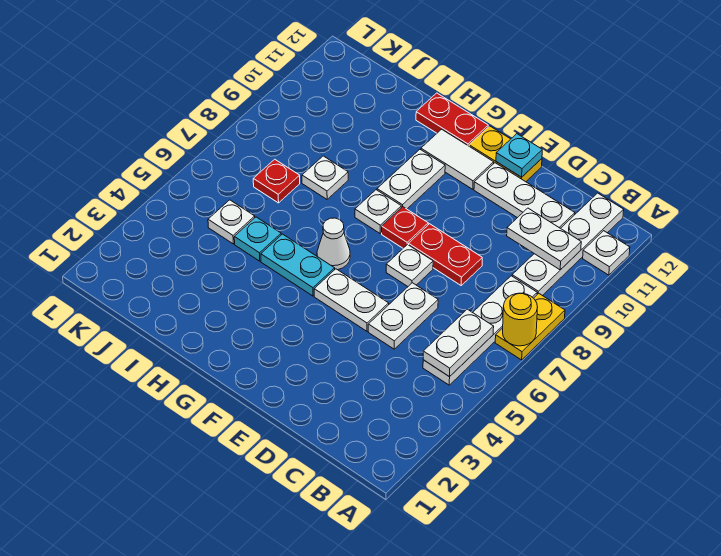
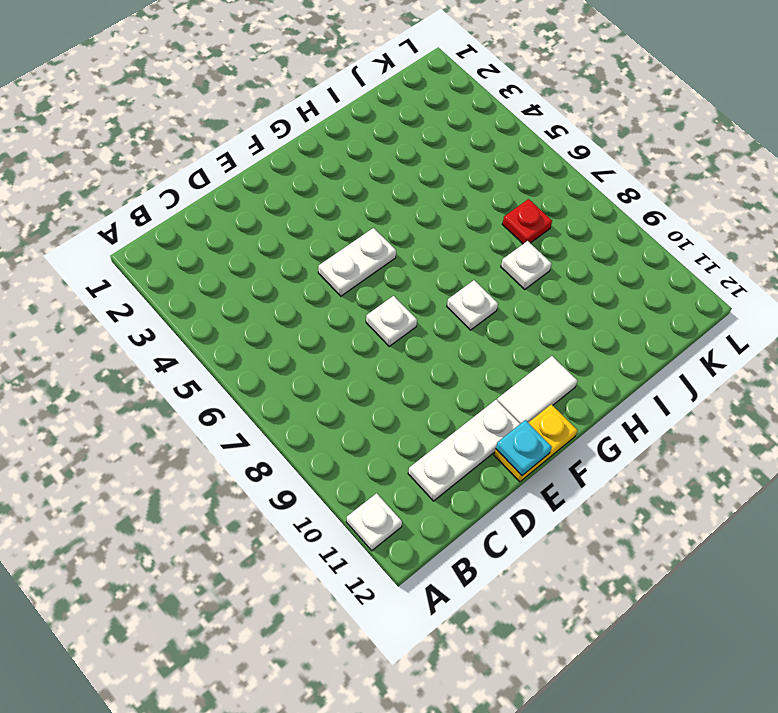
none -> yellow 1x2 plate [495,293,565,360]
none -> white 1x4 plate [423,276,537,385]
none -> white 1x4 plate [512,193,624,296]

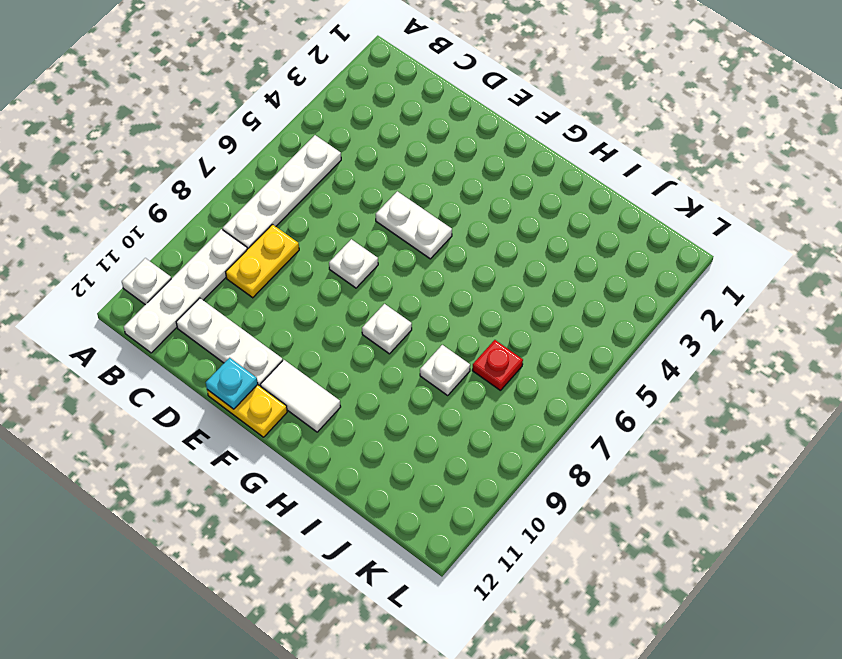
yellow 1x2 plate [226,224,299,298] -> yellow 1x2 plate moved to [495,293,565,360]
none -> white 1x2 plate [368,283,438,349]
none -> red 1x2 plate [409,224,482,285]
none -> red 1x1 plate [382,207,428,248]

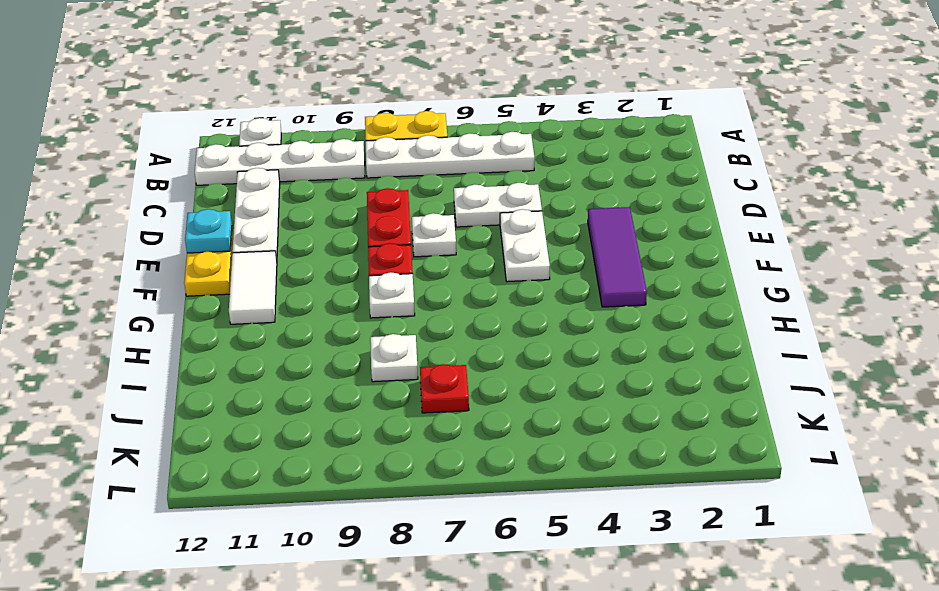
purple 1x3 tile [588,207,647,307] -> none
none -> cyan 1x2 plate [261,234,335,296]
none -> white 1x1 cone [317,218,350,270]
none -> white 1x2 plate [377,150,445,209]

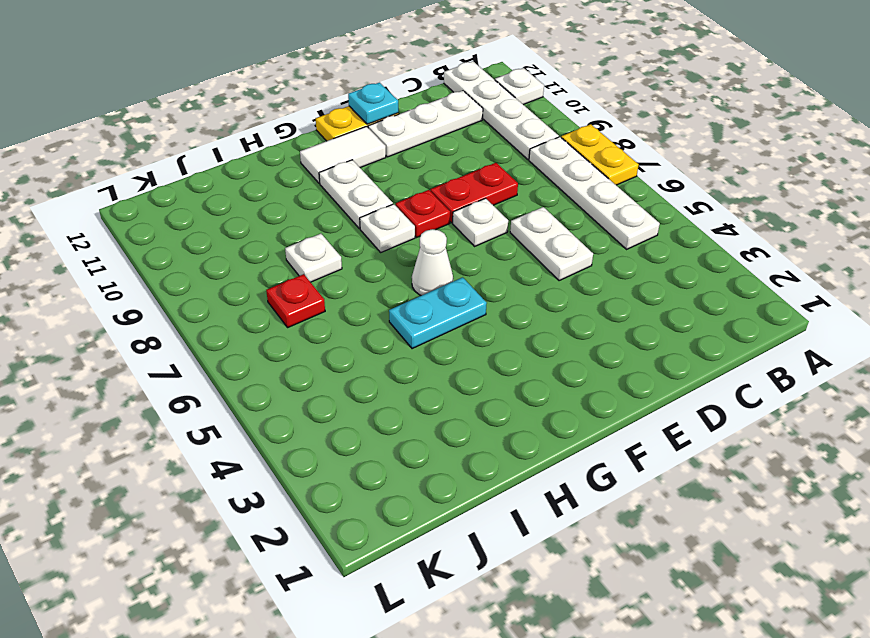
none -> white 1x2 plate [314,269,389,331]
none -> red 1x2 plate [416,93,488,146]
none -> cyan 1x1 plate [234,217,281,261]

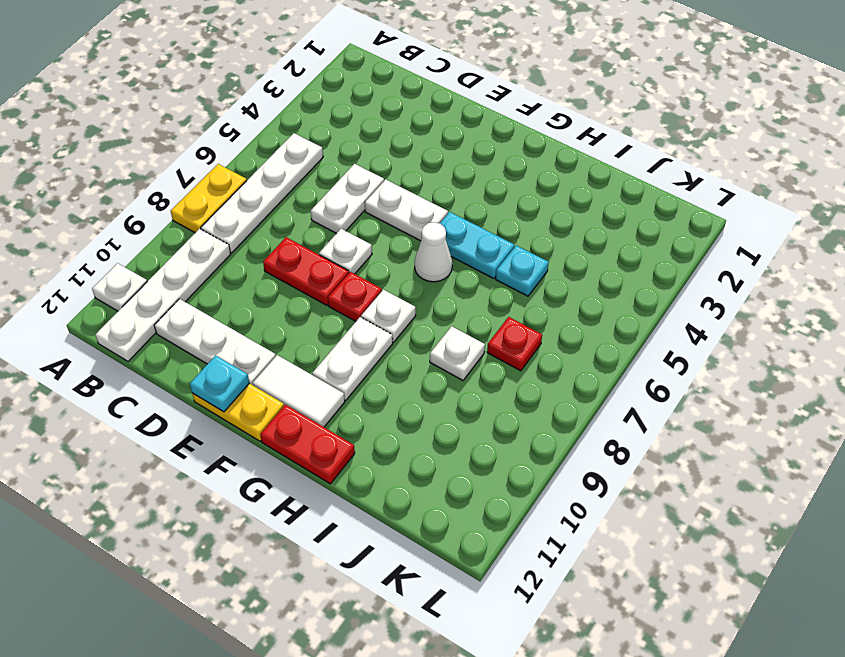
none -> white 1x1 plate [208,200,255,244]
none -> yellow 1x1 round brick [503,293,538,346]
none -> white 1x2 plate [423,309,494,377]

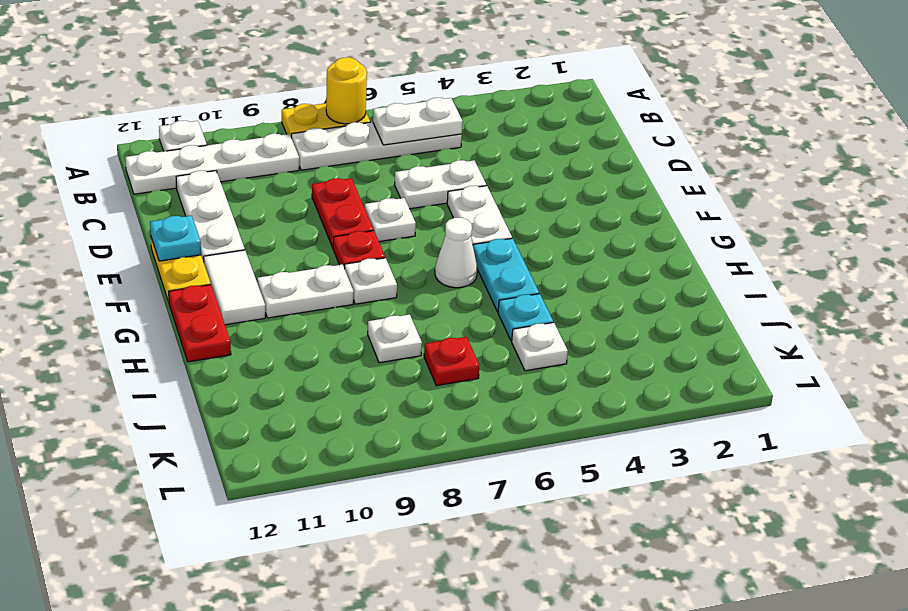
none -> white 1x2 plate [507,208,581,270]

